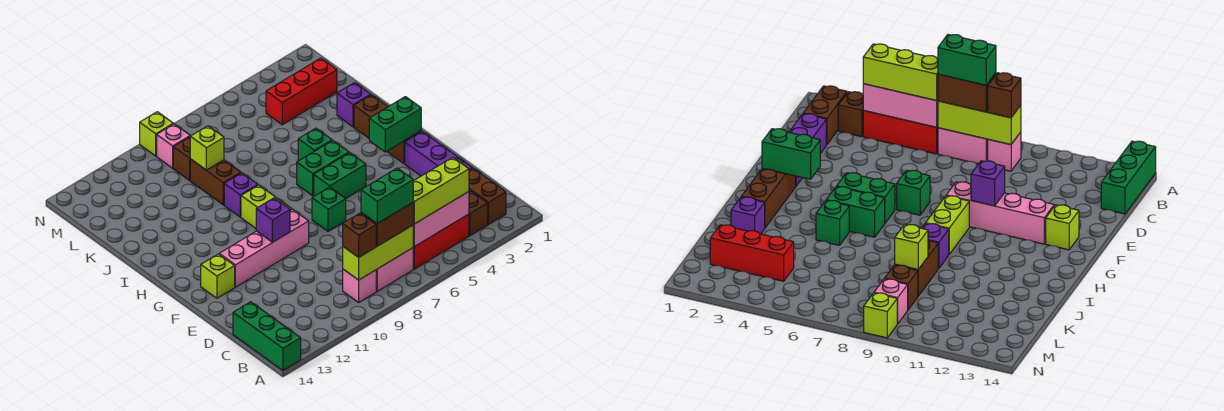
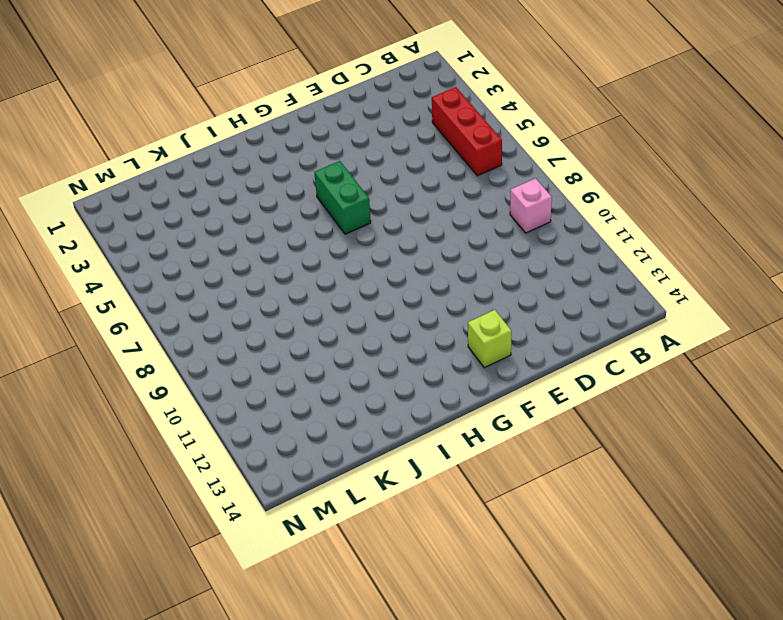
none -> green 1x3 brick [233,302,301,370]
none -> brown 1x2 brick [469,168,506,225]
none -> brown 1x1 brick [469,191,488,236]
none -> pink 1x2 brick [376,248,413,291]

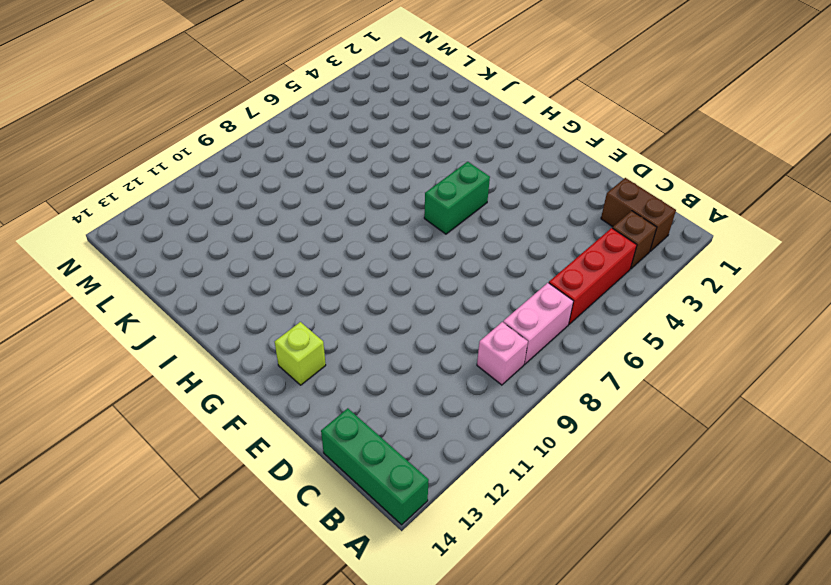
none -> purple 1x3 brick [405,131,472,176]
none -> green 1x1 brick [312,187,346,231]
none -> pink 1x4 brick [219,209,309,287]
none -> brown 1x3 brick [354,95,421,163]

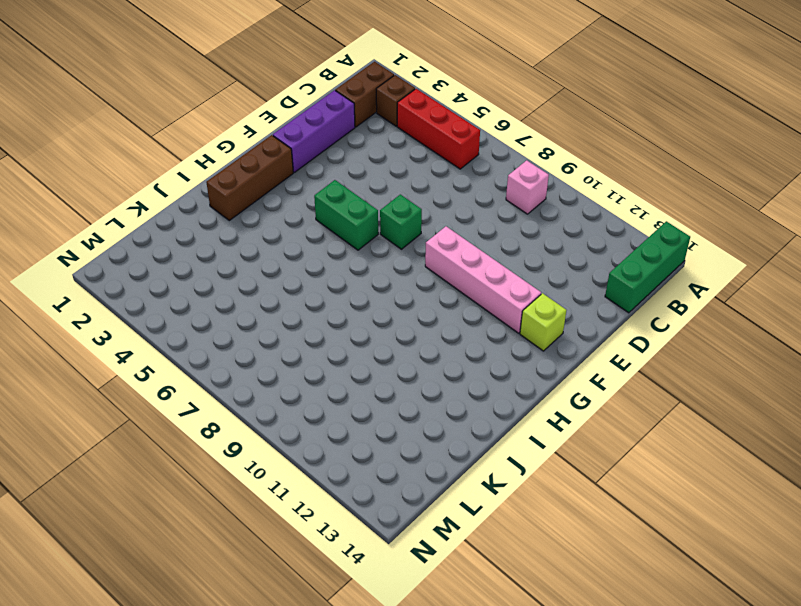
none -> pink 1x2 brick [376,248,413,291]
none -> lime 1x2 brick [241,185,292,228]
none -> green 1x2 brick [297,141,349,196]
none -> green 1x1 brick [298,128,332,161]

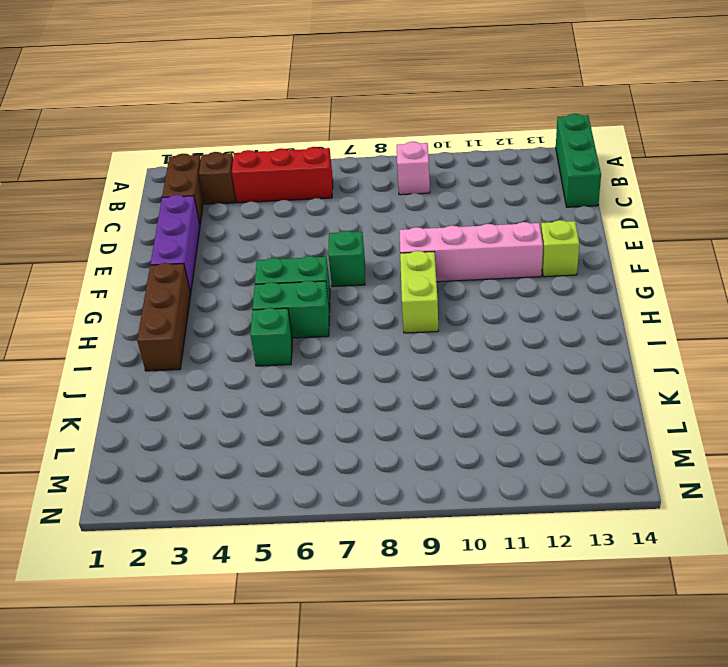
none -> pink 1x2 brick [376,248,413,291]
none -> purple 1x1 brick [224,173,258,217]
none -> purple 1x1 brick [337,83,371,127]
none -> brown 1x2 brick [190,159,241,205]

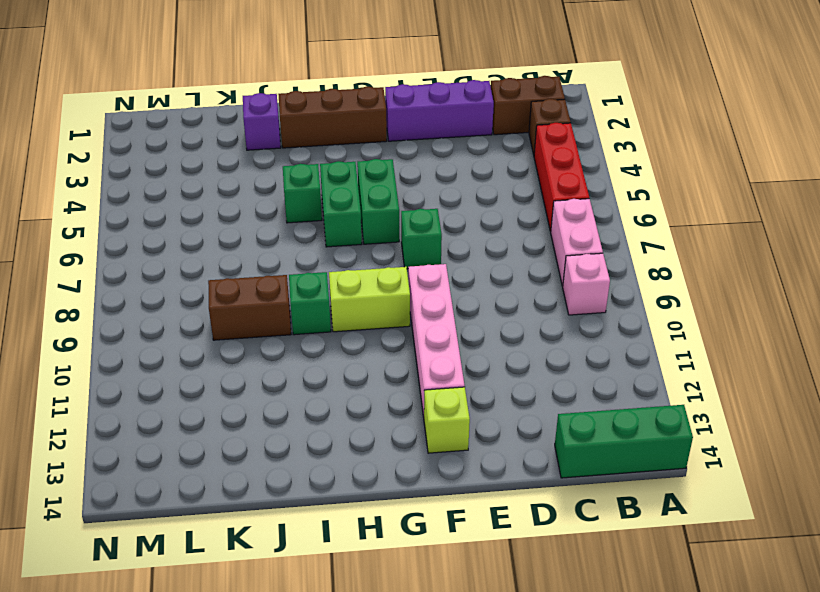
green 1x1 brick [289,272,331,335] -> purple 1x1 brick [224,173,258,217]
none -> red 1x3 brick [266,58,337,125]
none -> brown 1x1 brick [173,137,190,180]
none -> pink 1x1 brick [157,124,190,168]
none -> lime 1x1 brick [140,112,173,156]

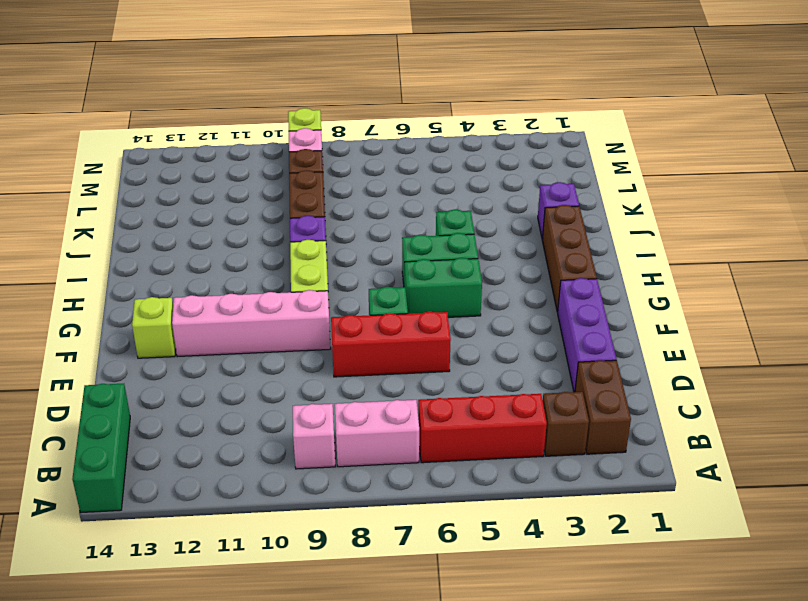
red 1x3 brick [331,311,451,377] -> red 1x3 brick moved to [266,58,337,125]
none -> pink 1x3 brick [413,192,469,247]
none -> lime 1x3 brick [343,225,413,280]
none -> purple 1x1 brick [256,198,290,242]
none -> green 1x2 brick [369,97,421,152]

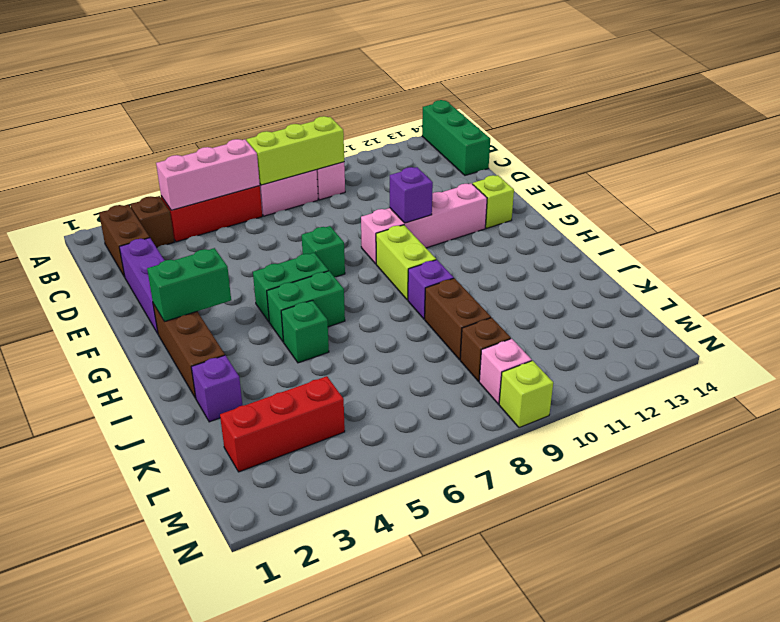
none -> lime 1x1 brick [190,126,224,170]
none -> lime 1x3 brick [413,157,469,224]
none -> brown 1x2 brick [361,203,413,246]
none -> brown 1x1 brick [343,213,376,257]

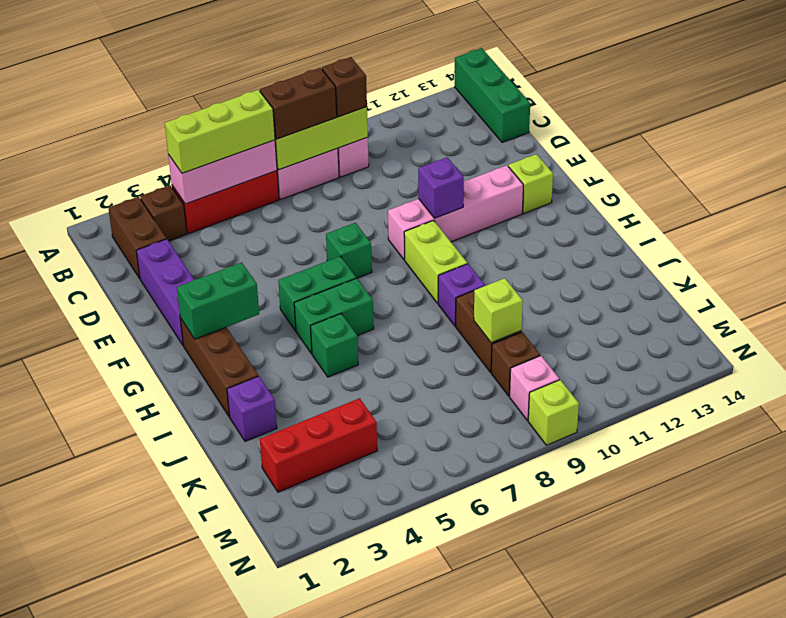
none -> green 1x2 brick [361,168,413,224]

